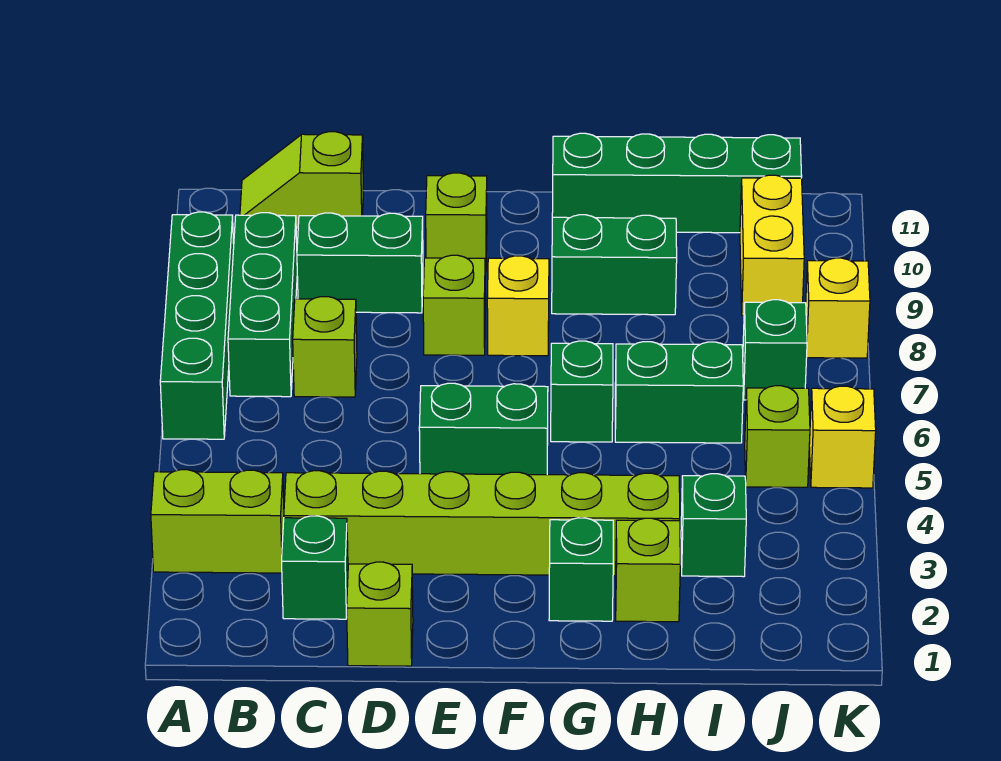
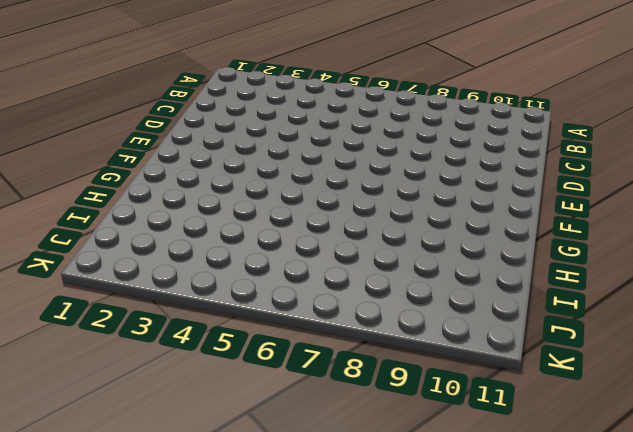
none -> lime 1x2 brick [151,470,284,573]
none -> green 1x4 brick [160,212,234,439]
none -> green 1x3 brick [228,213,297,397]

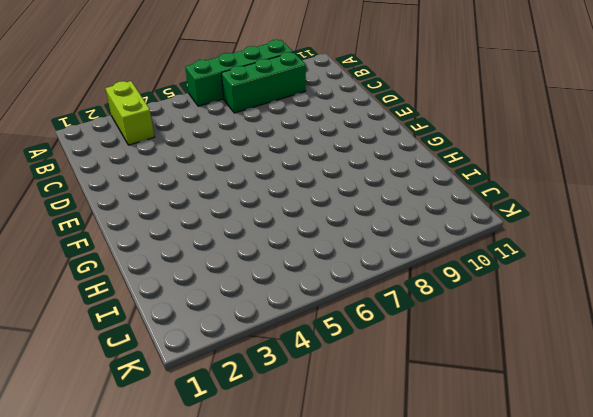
none -> lime 1x2 slope [240,132,363,230]
none -> green 1x1 brick [282,516,348,619]
none -> lime 1x6 brick [284,471,680,576]

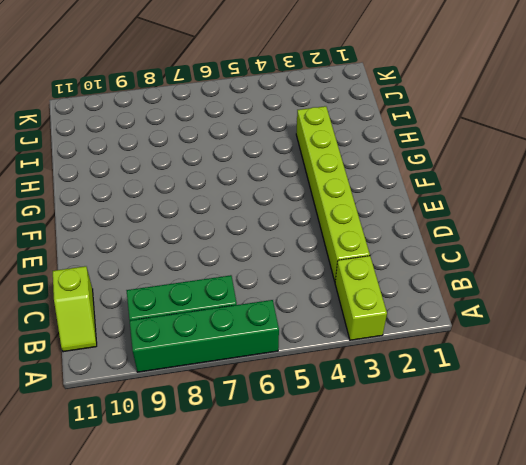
none -> green 1x1 brick [282,516,348,619]
none -> lime 1x1 brick [293,297,357,397]
none -> green 1x2 brick [297,213,423,313]

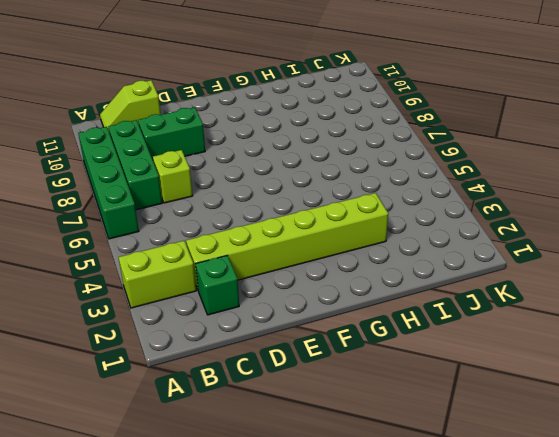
none -> lime 1x1 brick [347,562,413,666]
none -> green 1x2 brick [419,383,548,475]
none -> lime 1x1 brick [423,255,485,355]

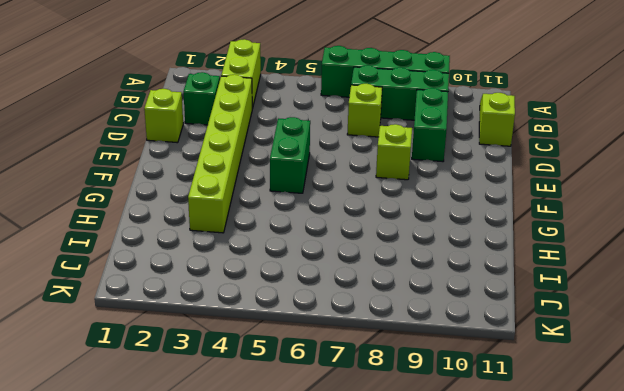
none -> lime 1x1 brick [426,173,487,272]
none -> yellow 1x1 brick [487,256,549,356]
none -> green 1x1 brick [549,518,613,621]

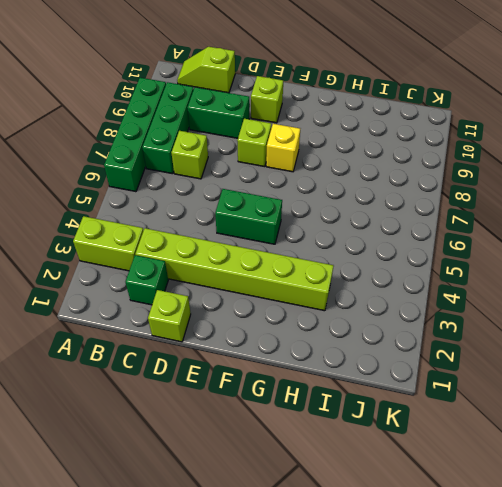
none -> green 1x1 brick [549,518,613,621]
none -> green 1x1 brick [551,341,613,442]
none -> green 1x2 brick [552,215,677,315]

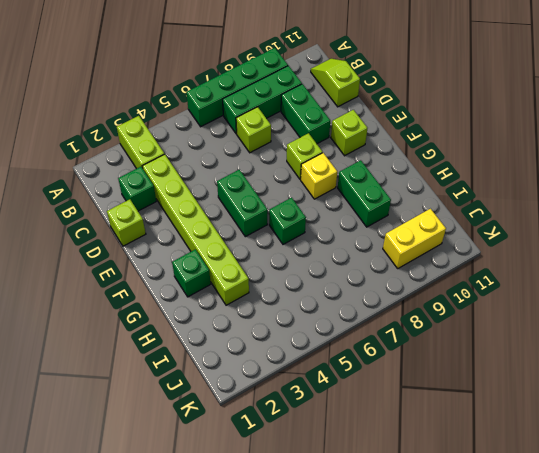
none -> green 1x4 brick [552,133,802,233]
none -> lime 1x1 brick [616,518,680,622]
none -> green 1x2 brick [615,342,743,443]

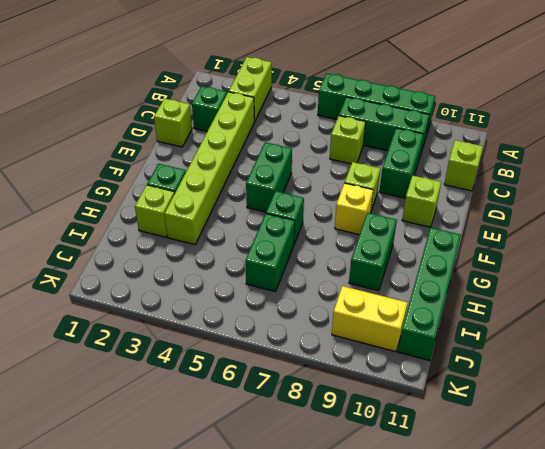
none -> green 1x1 brick [681,474,746,577]
none -> lime 1x1 brick [745,386,810,487]
none -> green 1x1 brick [743,300,807,400]

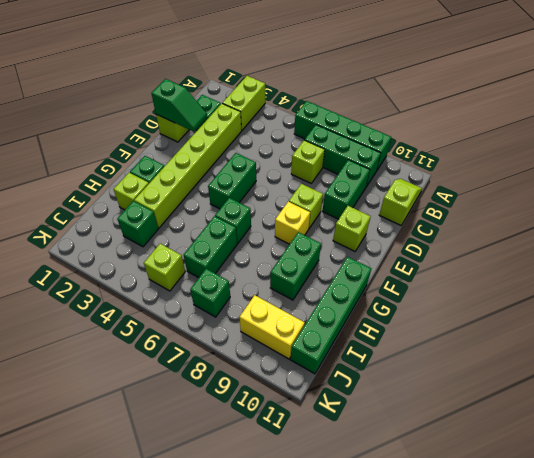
green 1x2 slope [151,79,207,132] -> none
none -> yellow 1x1 brick [809,386,876,488]
none -> yellow 1x1 brick [806,258,870,358]

